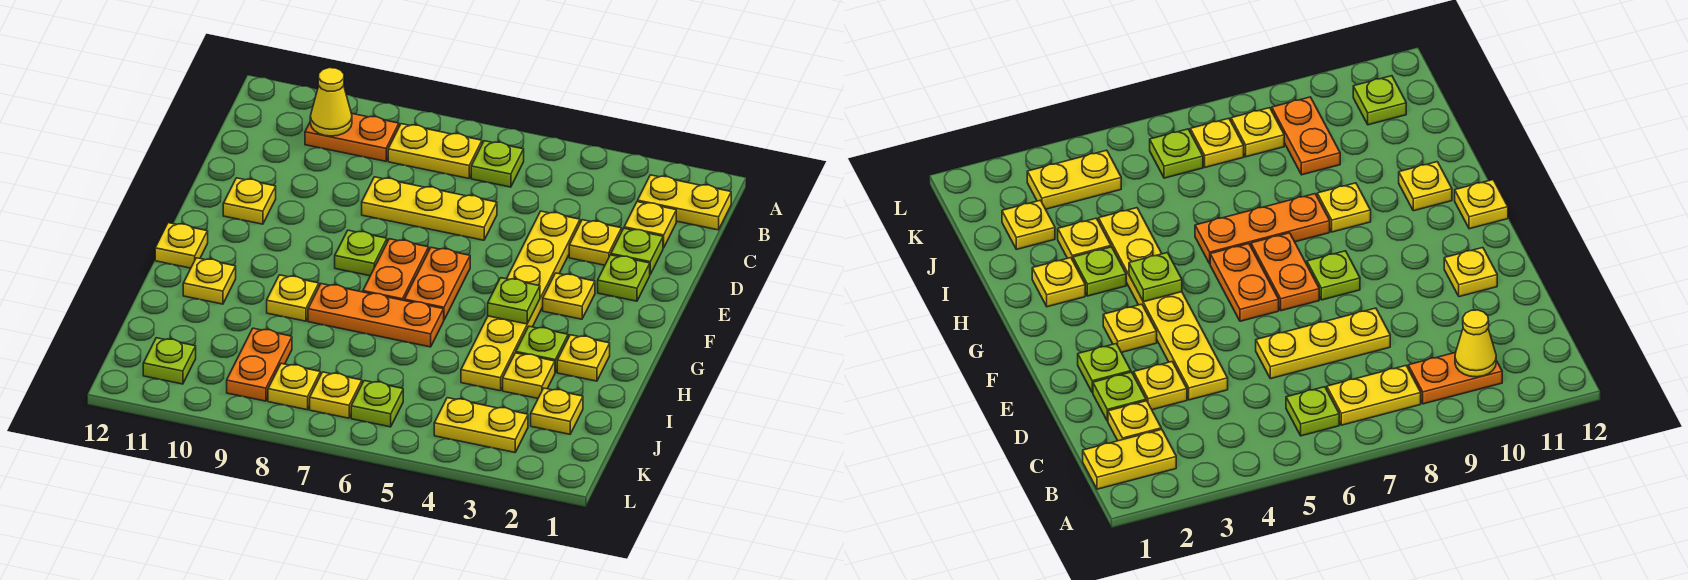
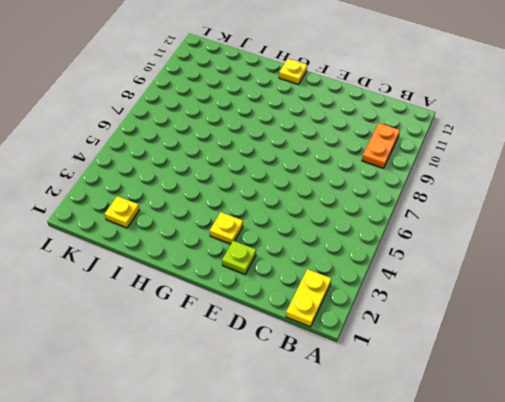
none -> lime 1x1 plate [471,141,524,187]
none -> yellow 1x2 plate [388,124,482,178]
none -> yellow 1x1 plate [624,202,676,248]
none -> lime 1x1 plate [611,228,663,274]

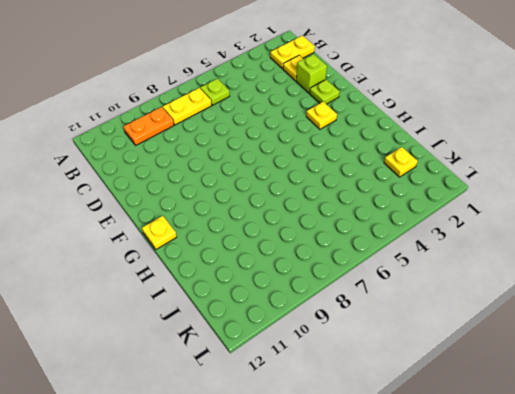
lime 1x1 brick [296,54,327,93] -> lime 1x1 plate [611,228,663,274]
none -> yellow 1x1 plate [569,220,622,265]
none -> yellow 1x6 plate [461,211,580,391]
none -> yellow 1x3 plate [362,177,497,240]
none -> yellow 1x1 plate [223,178,276,224]

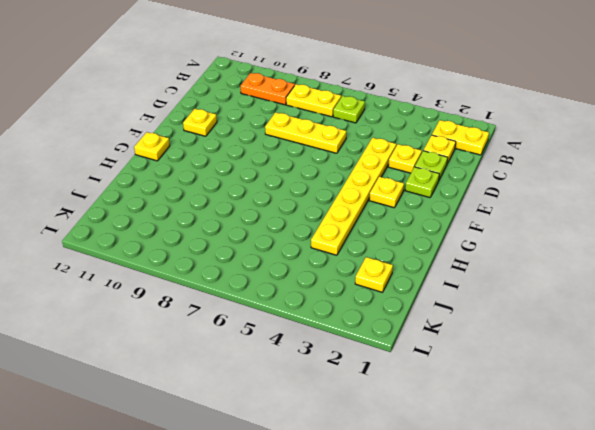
none -> orange 1x2 plate [405,247,470,320]
none -> orange 1x2 plate [363,239,429,301]
none -> lime 1x1 plate [335,230,387,276]
none -> yellow 1x1 plate [557,335,610,381]

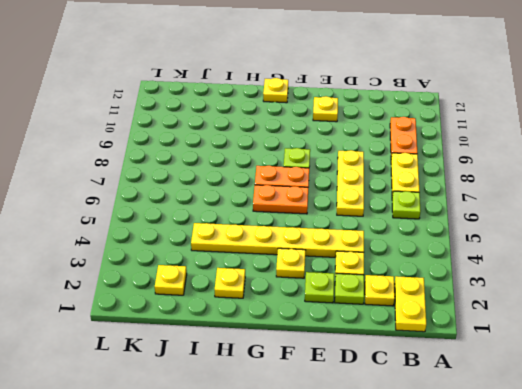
none -> lime 1x1 plate [516,326,568,372]
none -> orange 1x3 plate [308,284,444,347]
none -> yellow 1x1 plate [267,275,319,321]
none -> yellow 1x1 plate [183,258,236,304]

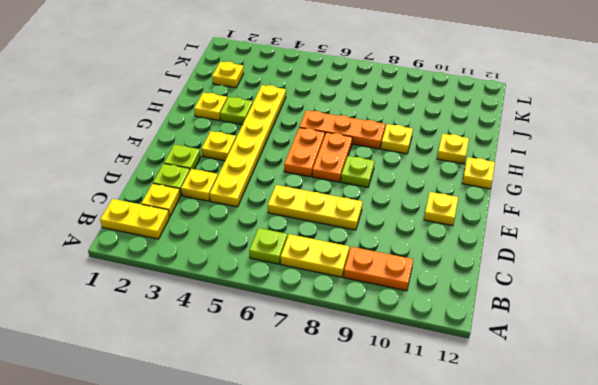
none -> yellow 1x1 plate [503,353,555,398]
none -> orange 1x2 plate [227,328,292,401]
none -> yellow 1x2 plate [434,398,528,452]
none -> lime 1x1 plate [351,381,403,427]

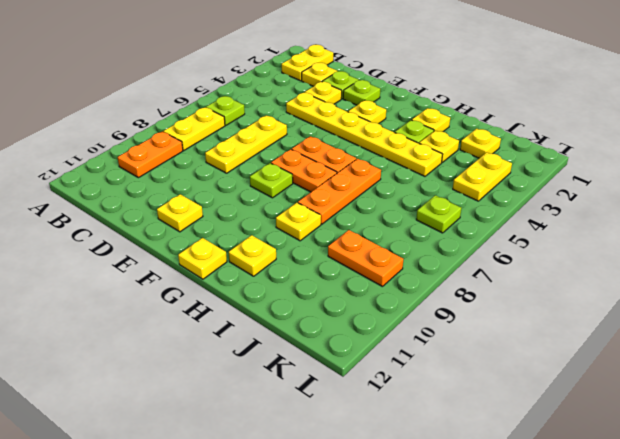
none -> yellow 1x1 plate [310,372,362,418]
none -> yellow 1x1 plate [268,364,320,410]
none -> lime 1x1 plate [143,338,196,384]
none -> yellow 1x1 cone [310,68,352,136]

